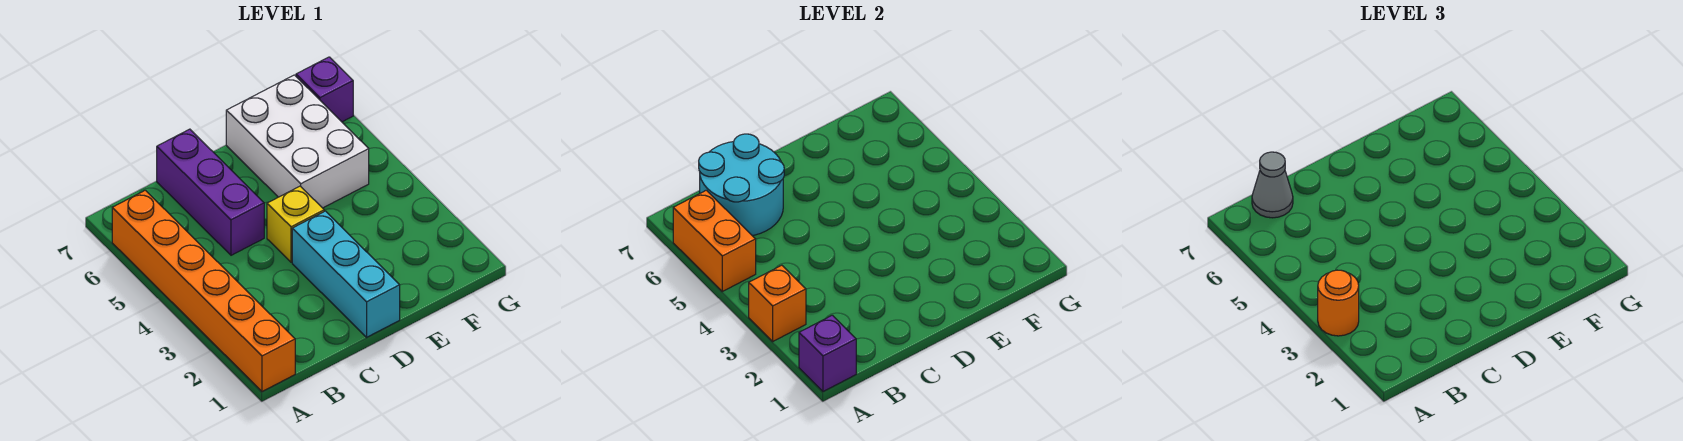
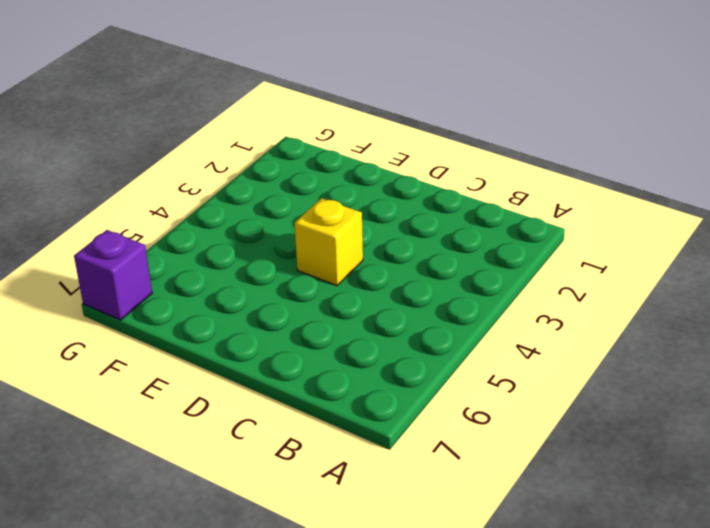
none -> orange 1x6 brick [112,190,295,392]
none -> purple 1x3 brick [157,129,264,255]
none -> cyan 1x3 brick [292,211,400,337]

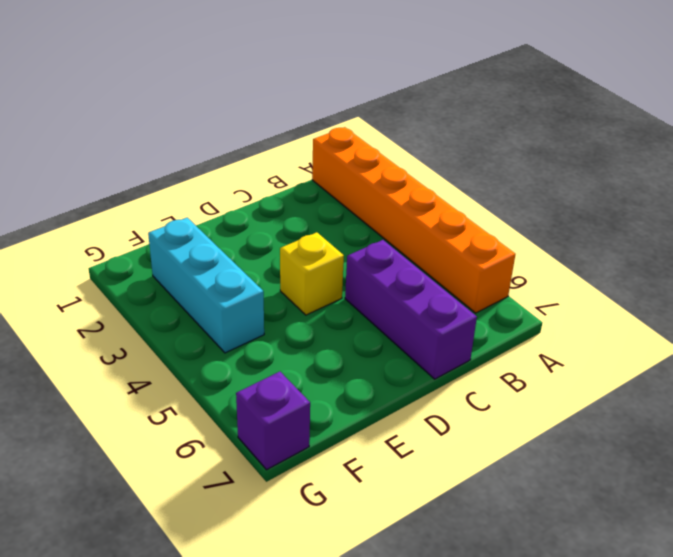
cyan 1x3 brick [148,218,264,353] -> cyan 1x3 brick moved to [292,211,400,337]
none -> white 2x3 brick [226,75,369,208]
none -> purple 1x1 brick [799,315,856,392]
none -> orange 1x1 brick [749,265,806,341]

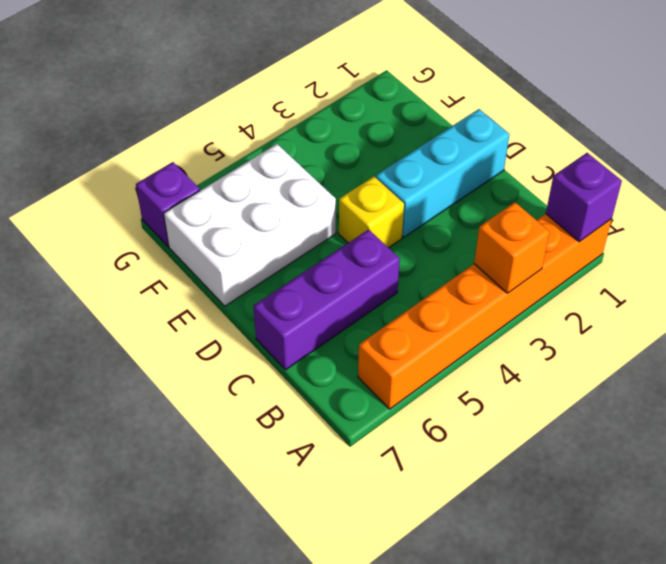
none -> orange 1x2 brick [673,190,756,291]
none -> cyan 2x2 round brick [699,134,784,236]
none -> orange 1x1 round brick [1318,270,1359,336]

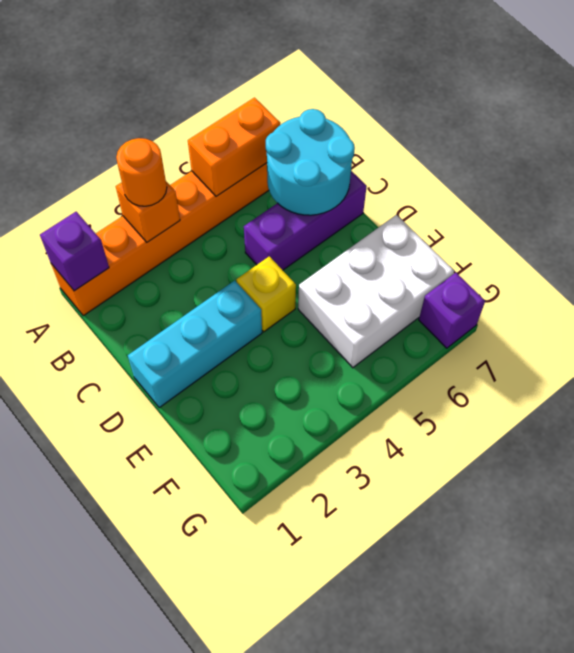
none -> grey 1x1 cone [1252,152,1293,218]

